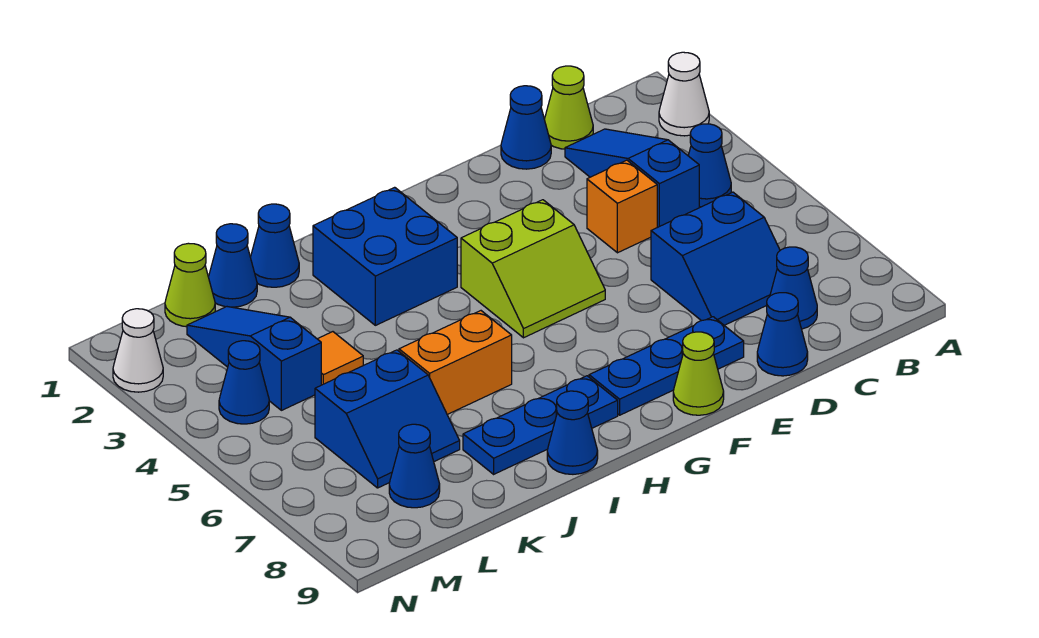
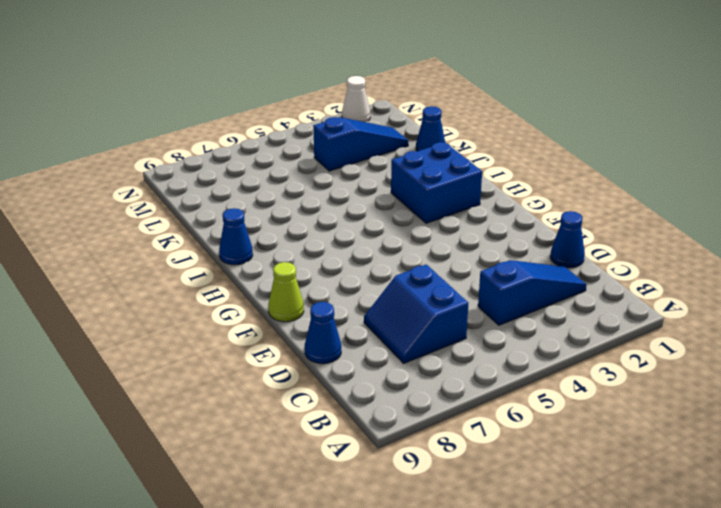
none -> white 1x1 cone [659,52,709,136]
none -> blue 1x1 cone [688,124,731,207]
none -> lime 1x1 cone [544,66,593,149]

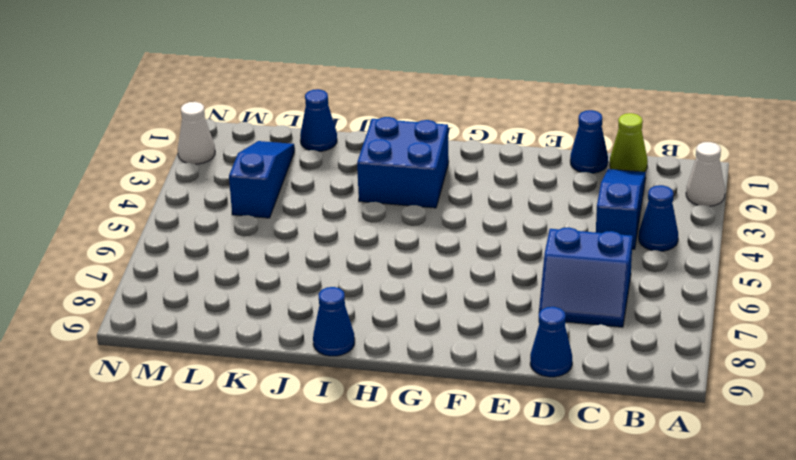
none -> blue 1x1 cone [770,247,817,329]
none -> orange 1x1 brick [587,160,657,253]
none -> blue 1x3 plate [589,317,744,415]

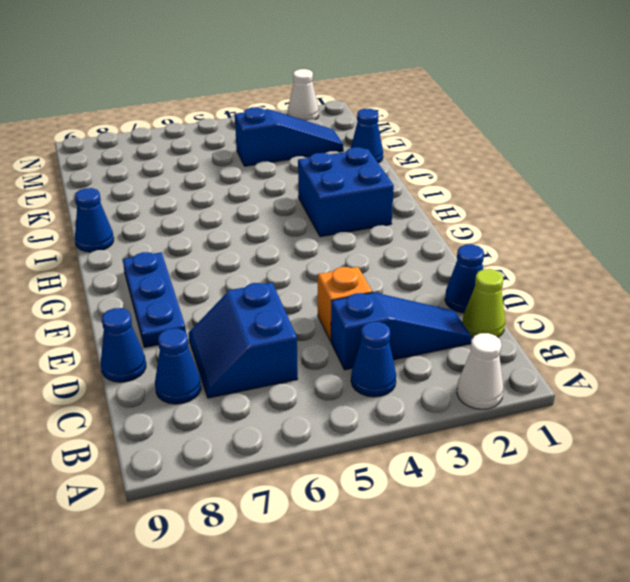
none -> lime 2x2 slope [461,200,605,338]
none -> lime 1x1 cone [673,332,724,415]
none -> blue 1x3 plate [463,376,618,474]

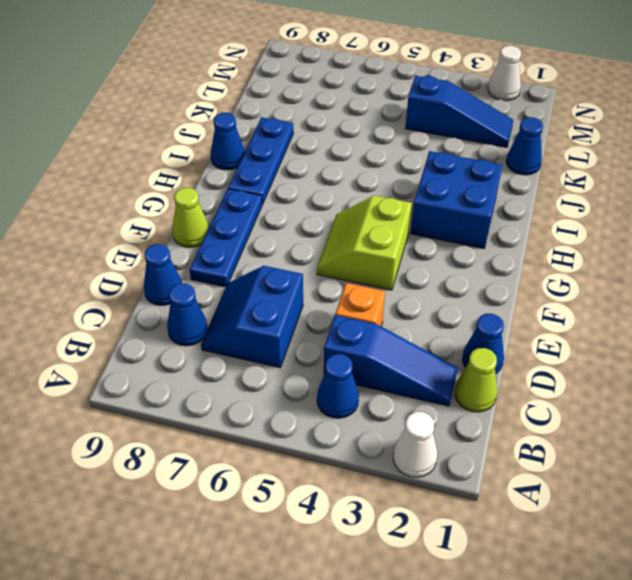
none -> orange 1x2 brick [399,311,512,414]
none -> blue 1x1 cone [250,204,299,287]
none -> orange 1x1 tile [318,332,363,385]

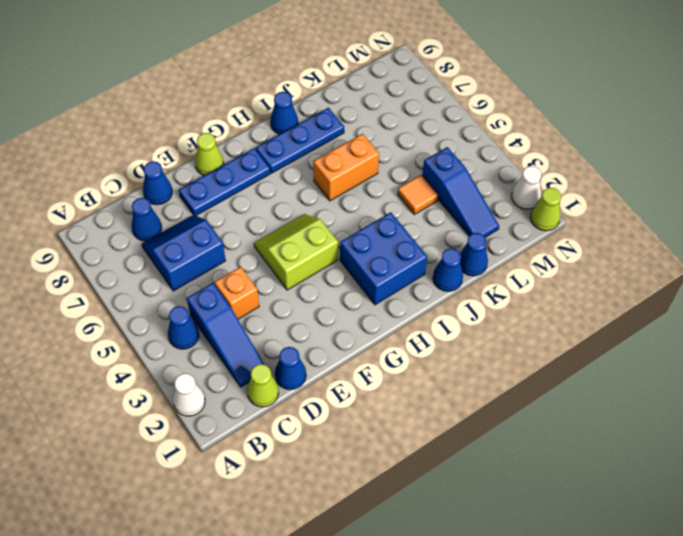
lime 1x1 cone [531,188,561,231] -> lime 1x1 cone moved to [165,243,215,327]
none -> blue 2x2 slope [315,350,460,488]
none -> blue 1x1 cone [389,424,440,508]
none -> blue 1x1 cone [219,341,269,424]

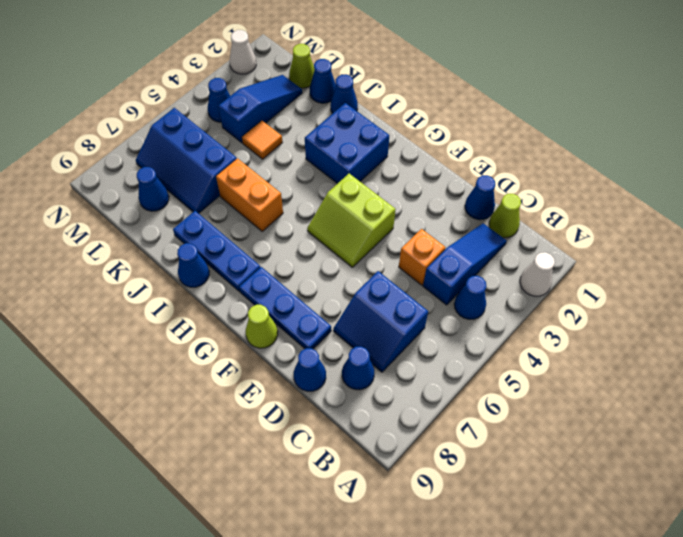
blue 2x3 slope [136,108,237,213] -> blue 2x2 slope [315,350,460,488]

